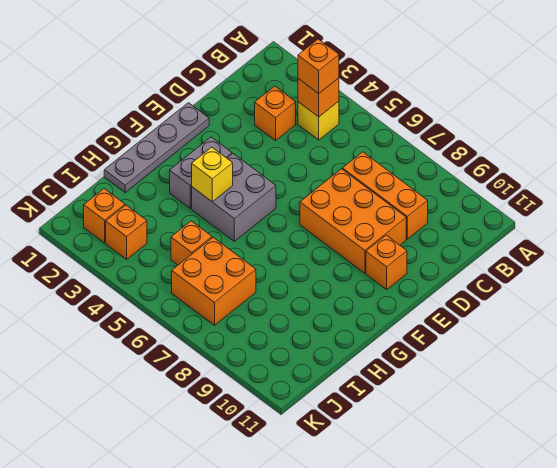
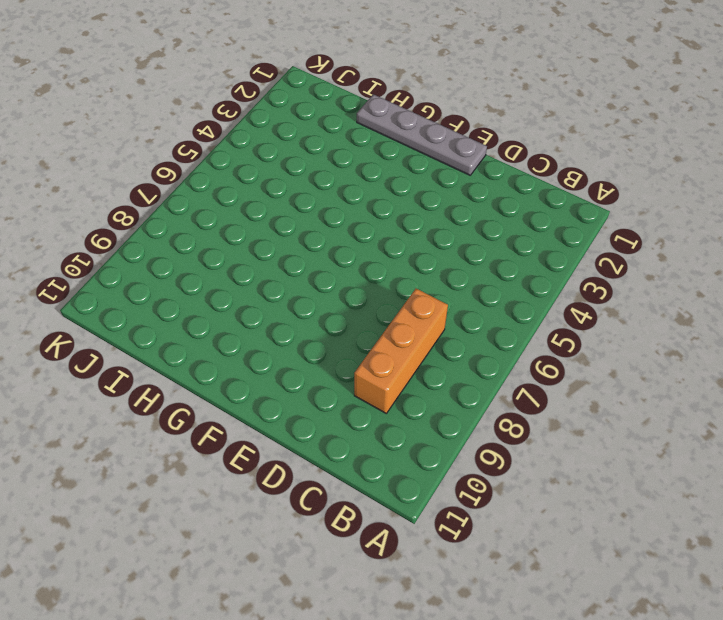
none -> yellow 1x1 brick [298,101,339,140]
none -> orange 1x1 brick [255,86,296,141]
none -> orange 2x3 brick [300,169,406,273]

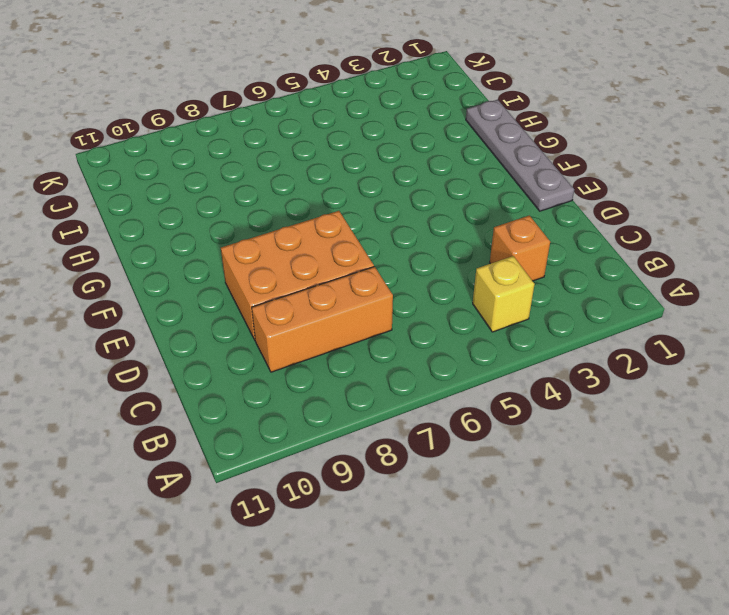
none -> orange 1x1 brick [366,235,407,290]
none -> grey 1x2 brick [170,137,232,208]
none -> grey 2x2 brick [192,154,276,241]

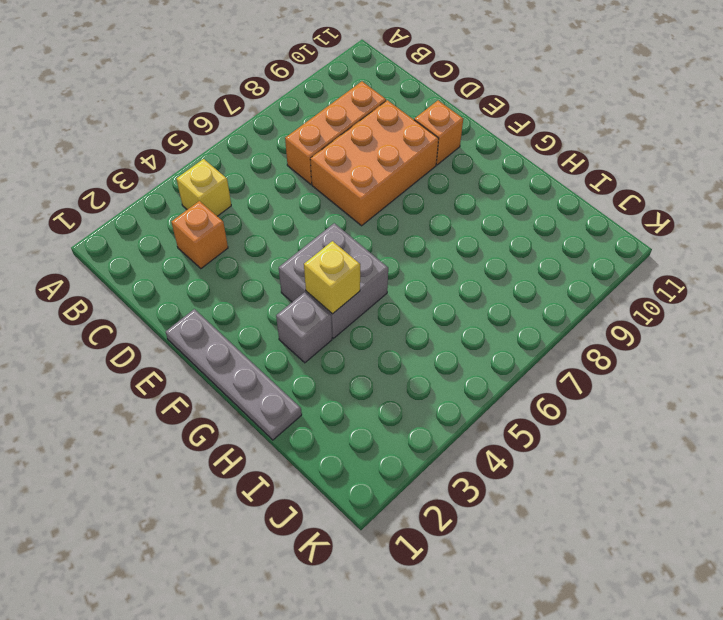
grey 1x1 brick [276,292,332,363] -> grey 1x2 brick [170,137,232,208]
none -> orange 1x1 brick [171,221,212,265]
none -> orange 2x2 brick [172,237,256,325]
none -> orange 1x1 brick [84,189,125,243]

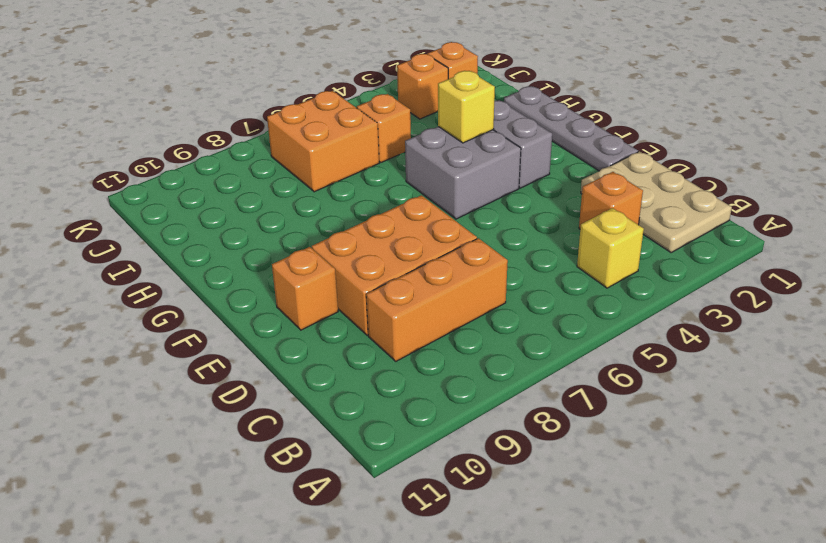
tan 2x3 plate [581,151,732,253] -> none
none -> orange 1x1 brick [298,78,339,117]
none -> orange 1x1 brick [298,39,339,93]

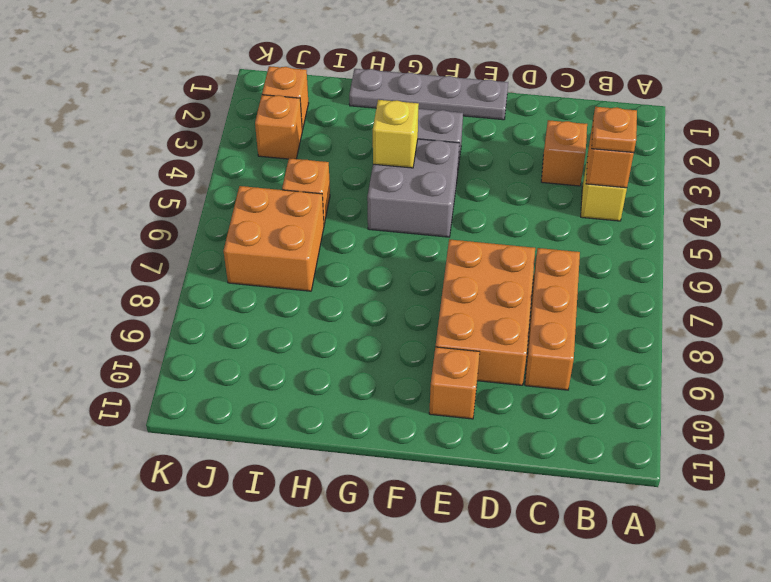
orange 1x1 plate [592,107,637,152] -> orange 1x1 brick [298,39,339,93]

